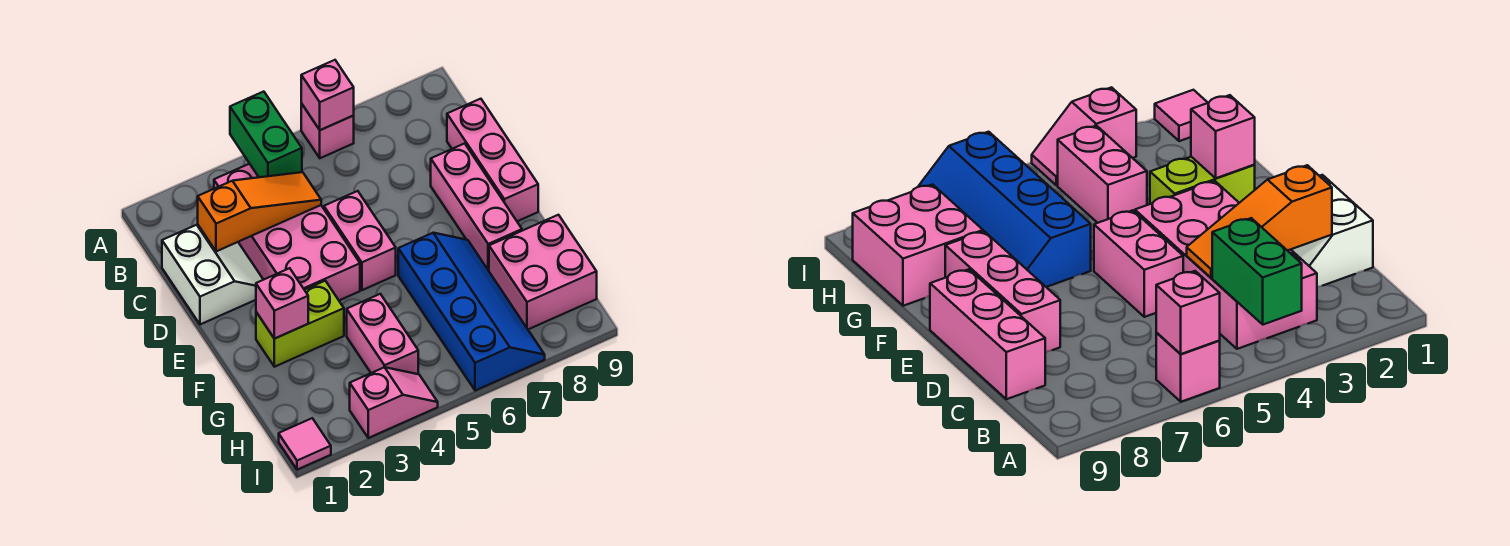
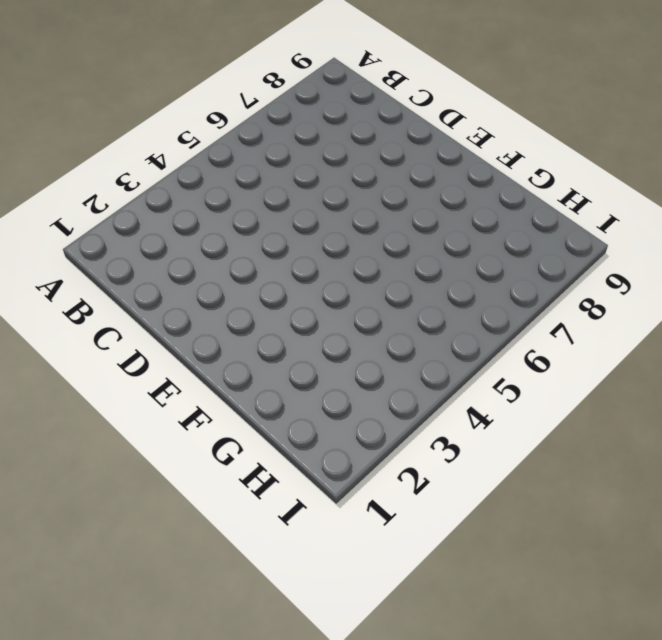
none -> pink 1x1 brick [301,103,354,158]
none -> pink 2x4 brick [214,164,360,300]
none -> white 2x2 slope [162,225,263,324]

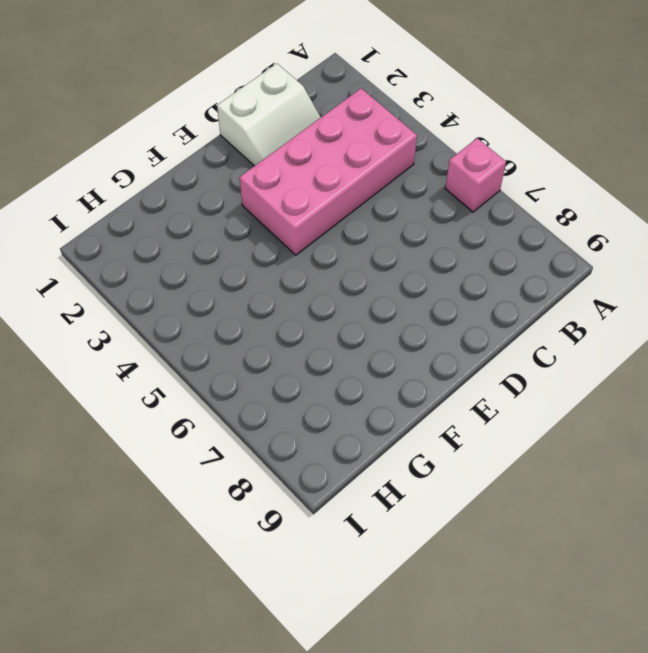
none -> pink 1x3 brick [447,99,538,221]
none -> pink 1x2 brick [324,191,396,290]
none -> pink 1x3 brick [431,143,522,271]

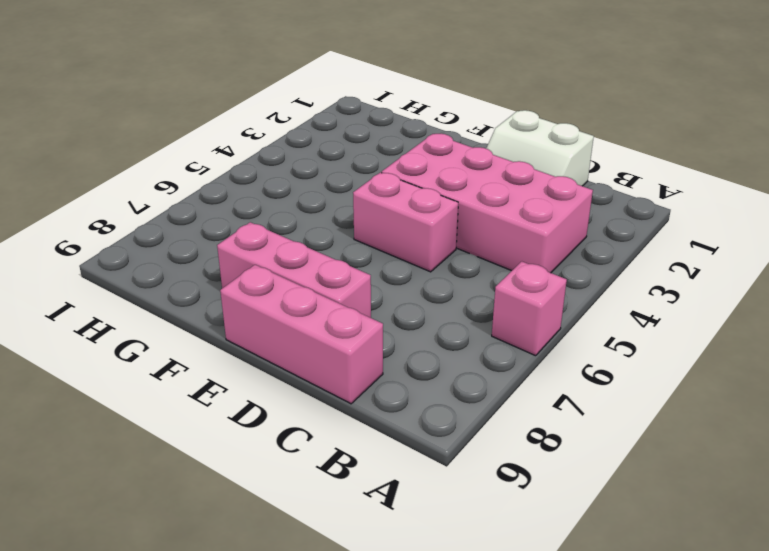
none -> lime 1x2 brick [256,281,344,367]
none -> blue 2x4 slope [398,233,545,391]
none -> pink 1x2 brick [347,294,418,374]

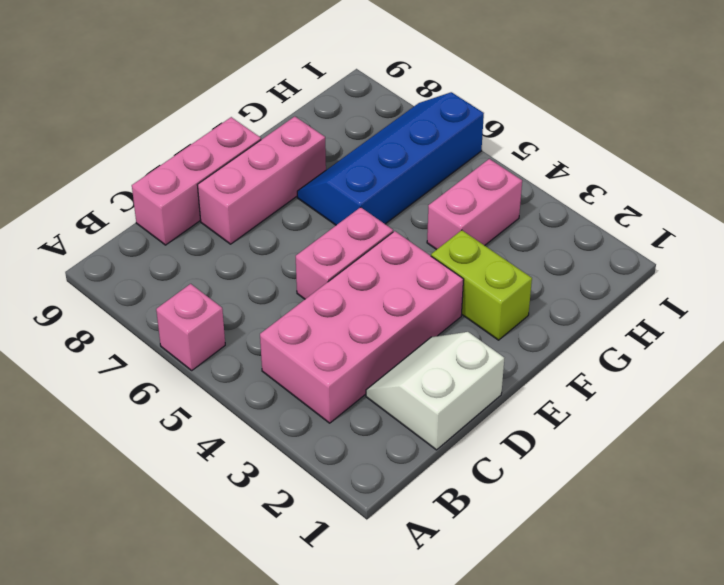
none -> pink 2x2 brick [489,215,597,329]
none -> pink 1x1 tile [279,418,331,470]
none -> pink 1x2 slope [350,367,438,438]

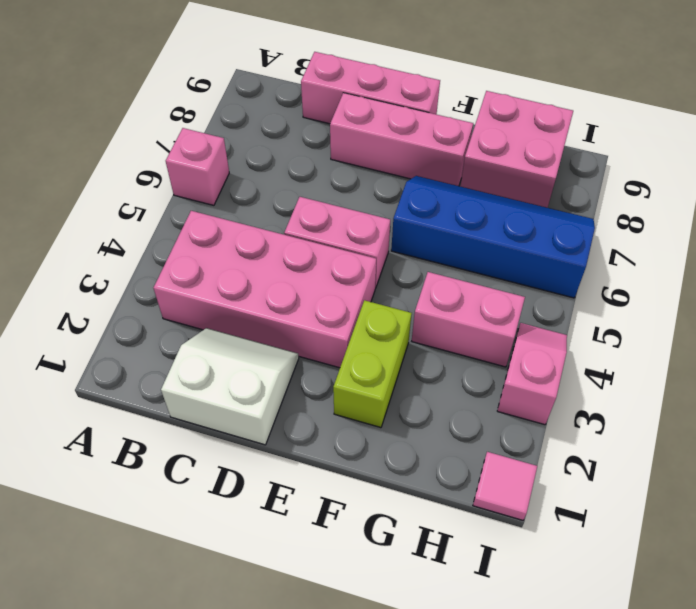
none -> green 1x2 brick [230,92,302,177]
none -> pink 1x1 brick [301,60,354,130]
none -> orange 1x3 slope [198,172,321,251]

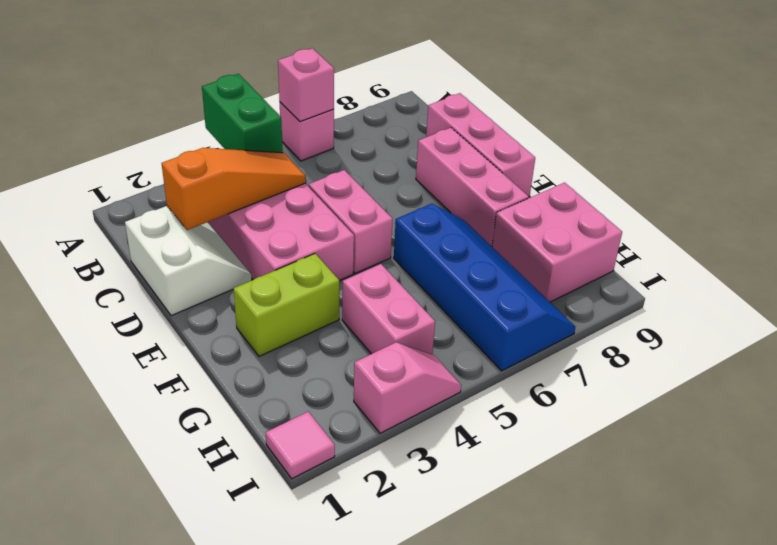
none -> pink 1x1 brick [256,268,308,339]

